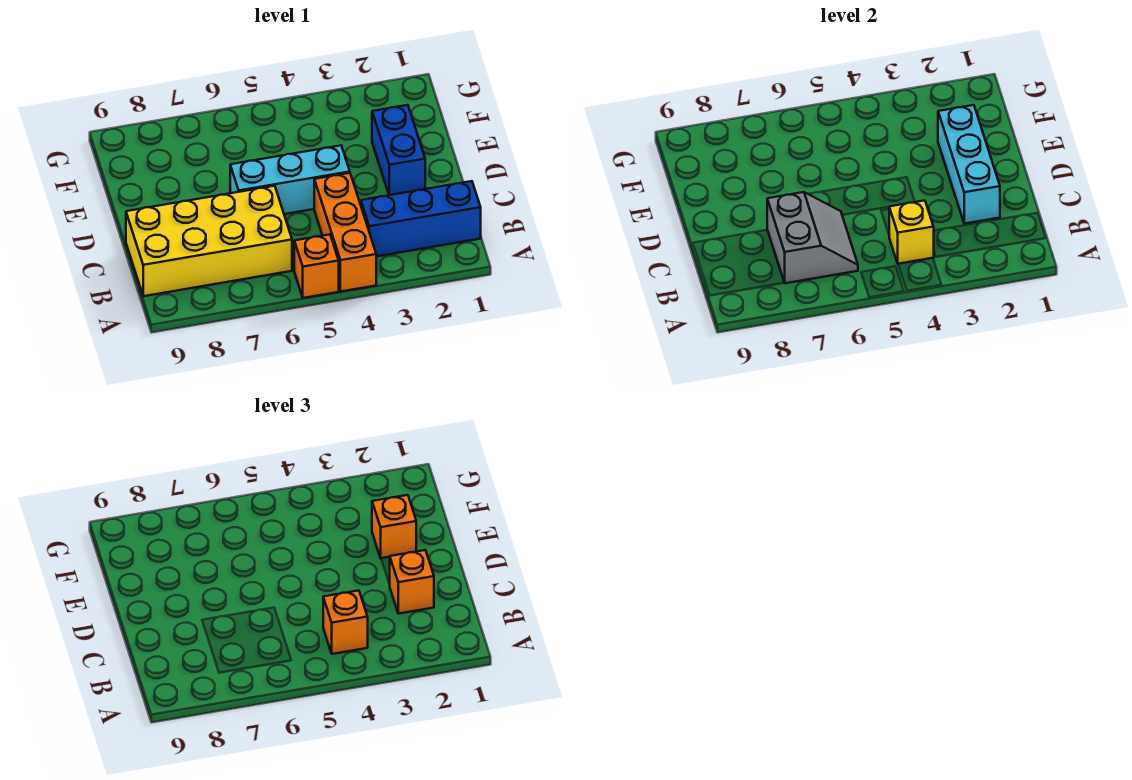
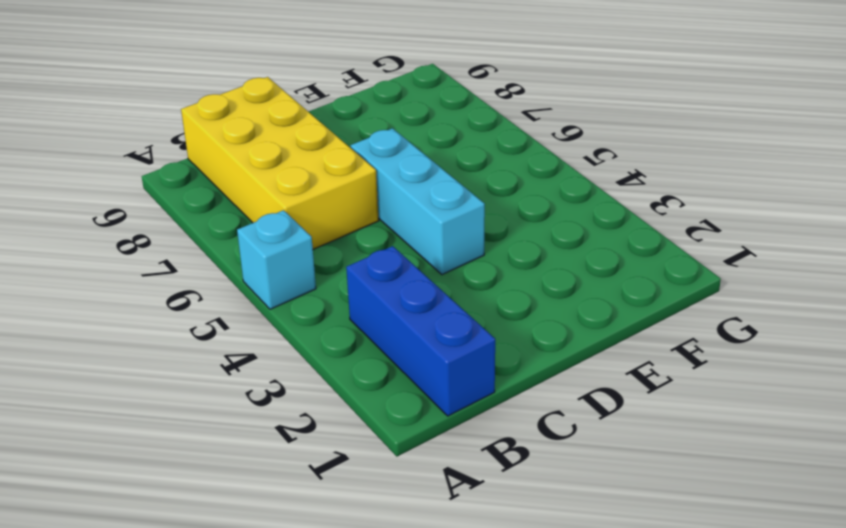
cyan 1x1 brick [237,210,316,309] -> orange 1x1 brick [294,234,339,298]
none -> orange 1x3 brick [314,173,376,291]
none -> blue 1x2 brick [372,105,425,195]
none -> yellow 1x1 brick [889,200,934,264]

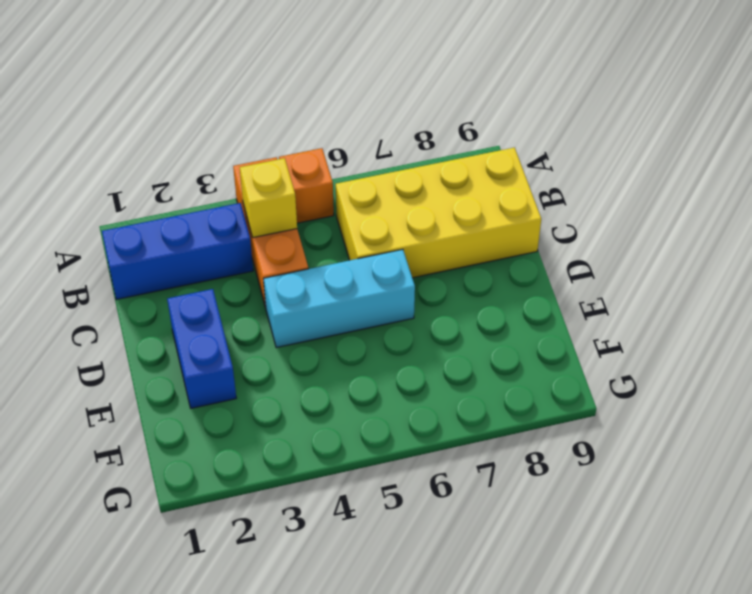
none -> grey 2x2 slope [767,192,858,283]
none -> cyan 1x3 brick [938,105,1000,224]
none -> orange 1x1 brick [323,590,368,654]

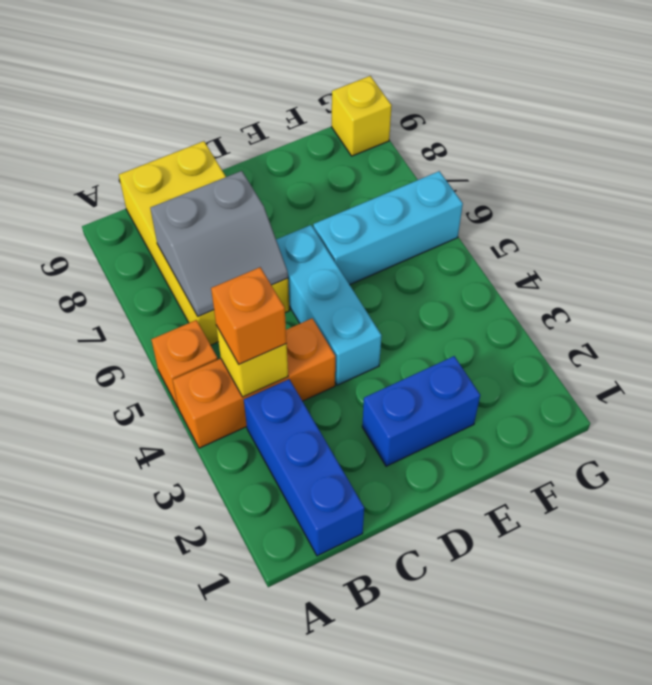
cyan 1x3 brick [313,171,463,285] -> cyan 1x3 brick moved to [938,105,1000,224]
yellow 1x1 brick [332,76,392,156] -> none
none -> orange 1x1 brick [390,550,434,614]
none -> orange 1x1 brick [372,495,416,558]

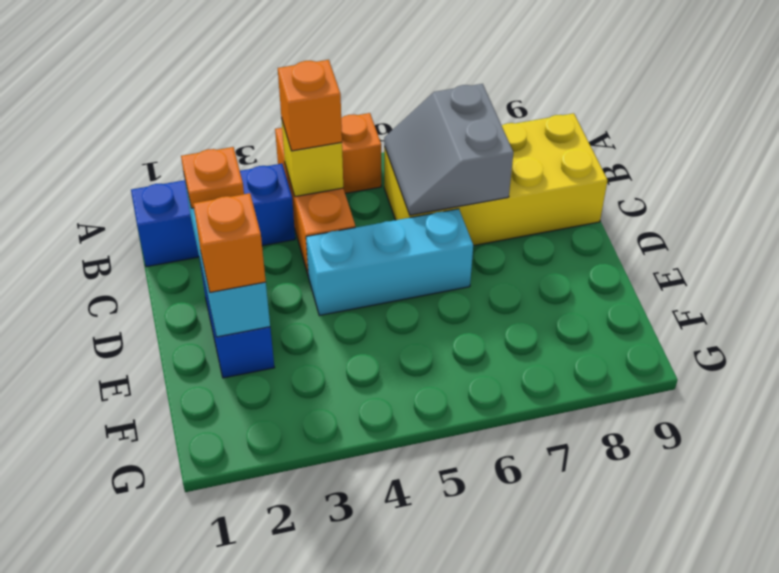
orange 1x1 plate [181,147,244,208] -> orange 1x1 brick [390,550,434,614]

